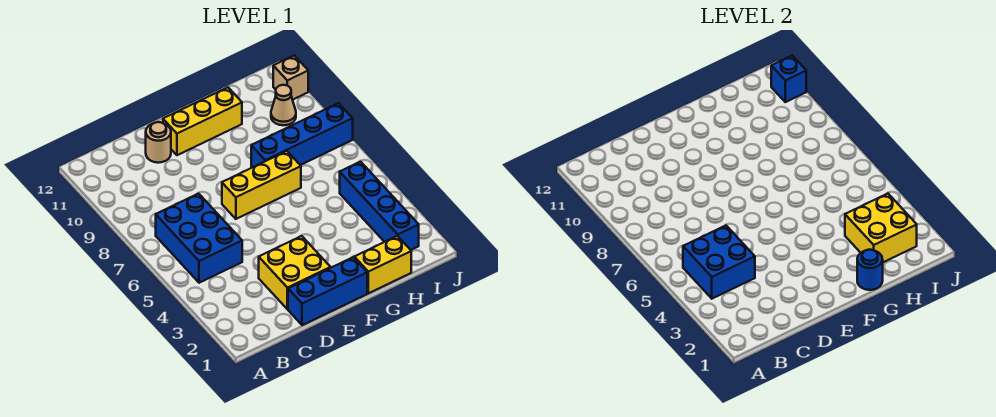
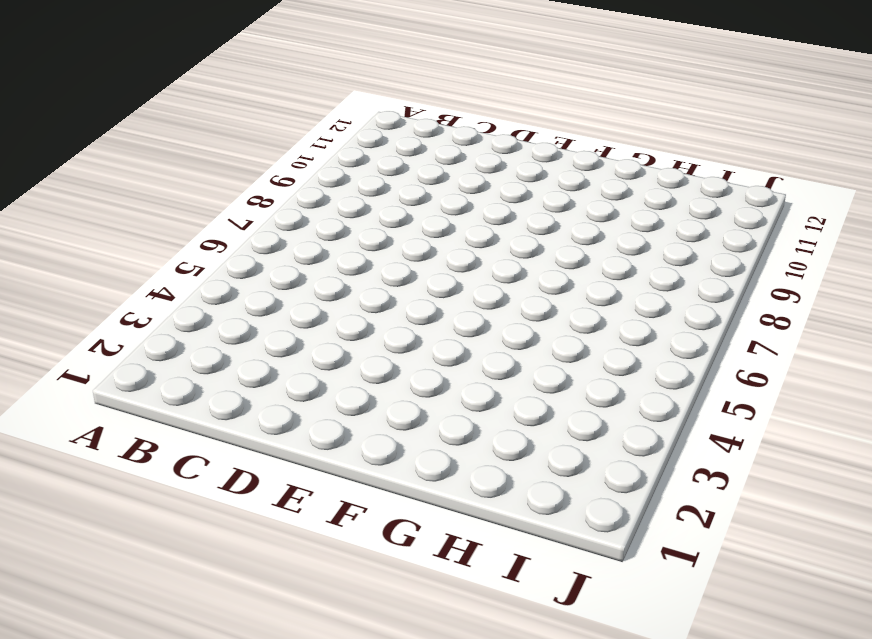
none -> blue 2x3 brick [156,194,242,283]
none -> blue 1x3 brick [288,257,367,325]
none -> yellow 2x2 brick [259,236,331,309]

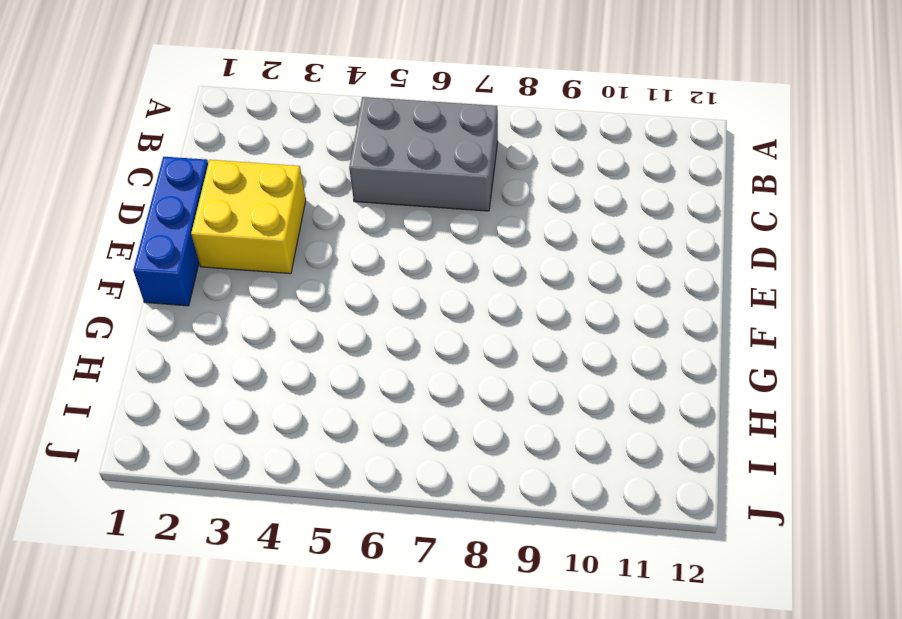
grey 2x3 brick [349,97,498,211] -> blue 2x3 brick [156,194,242,283]
none -> tan 1x1 round brick [146,122,171,163]
none -> yellow 1x3 brick [222,151,301,219]
none -> yellow 1x3 brick [163,87,242,155]

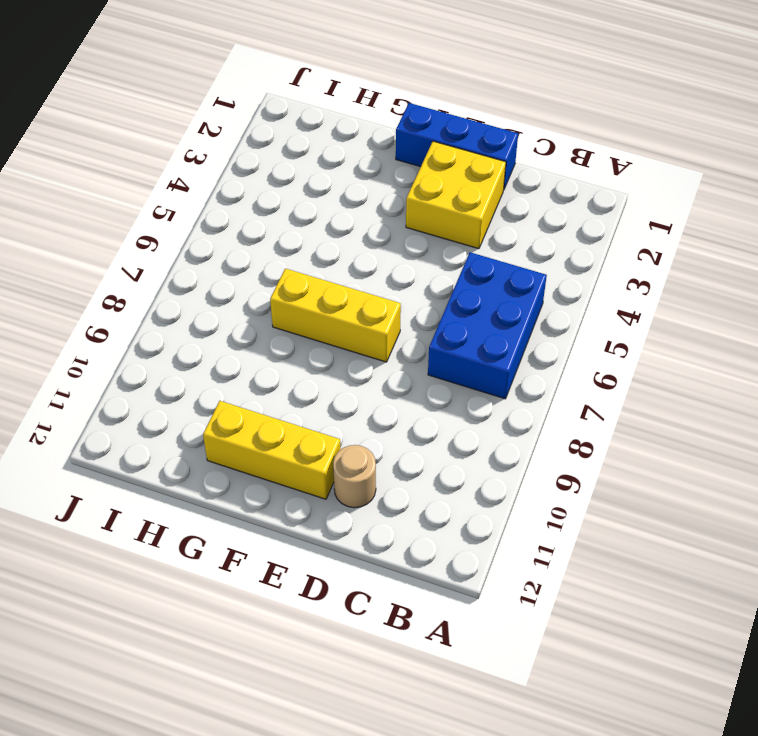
none -> yellow 1x2 brick [354,236,411,293]
none -> blue 1x4 brick [251,103,353,167]
none -> blue 1x4 brick [340,162,419,250]

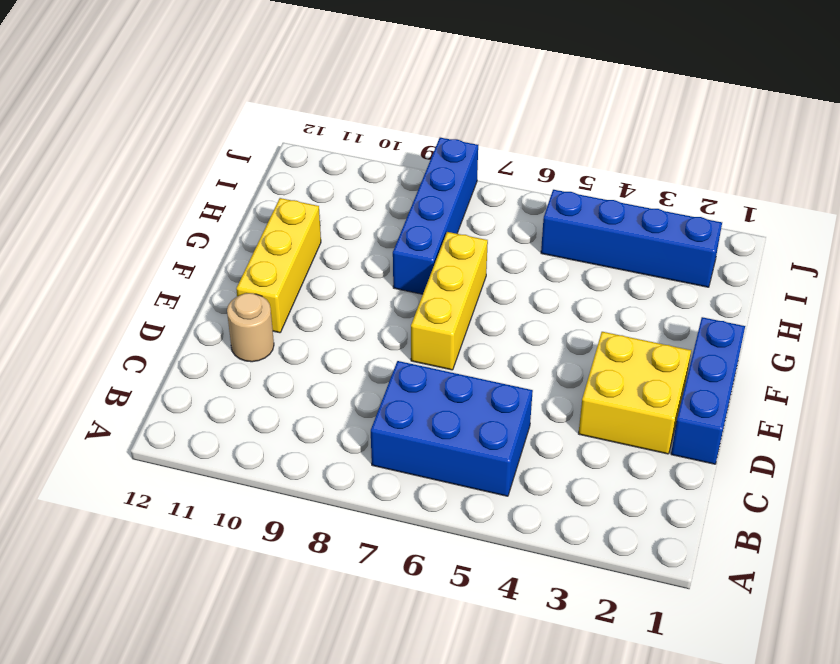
none -> yellow 1x2 brick [354,236,411,293]
none -> tan 1x1 cone [271,85,296,125]
none -> tan 1x1 brick [273,55,308,100]

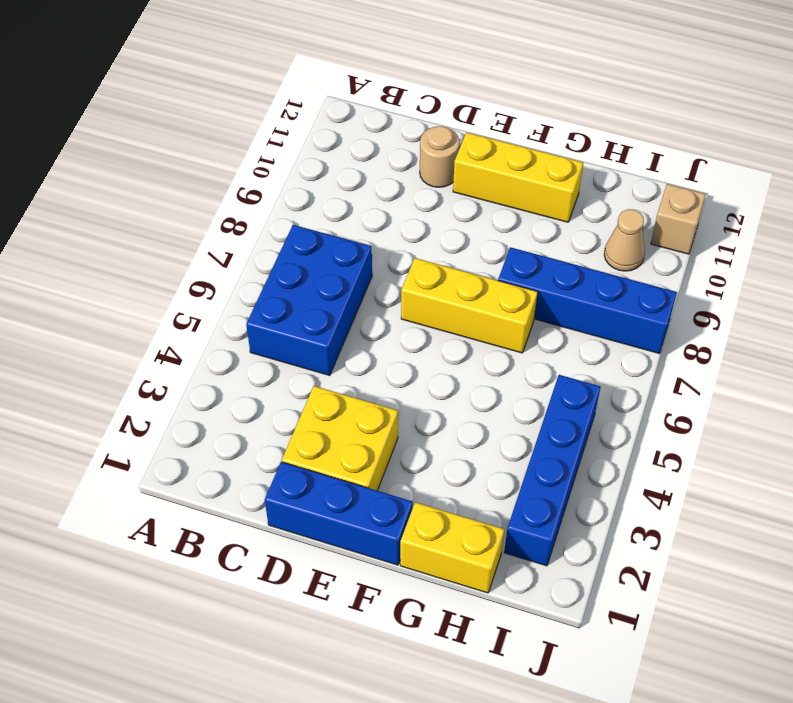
none -> blue 2x2 brick [683,226,755,299]
none -> blue 1x1 round brick [857,250,883,290]
none -> yellow 2x2 brick [845,194,917,262]

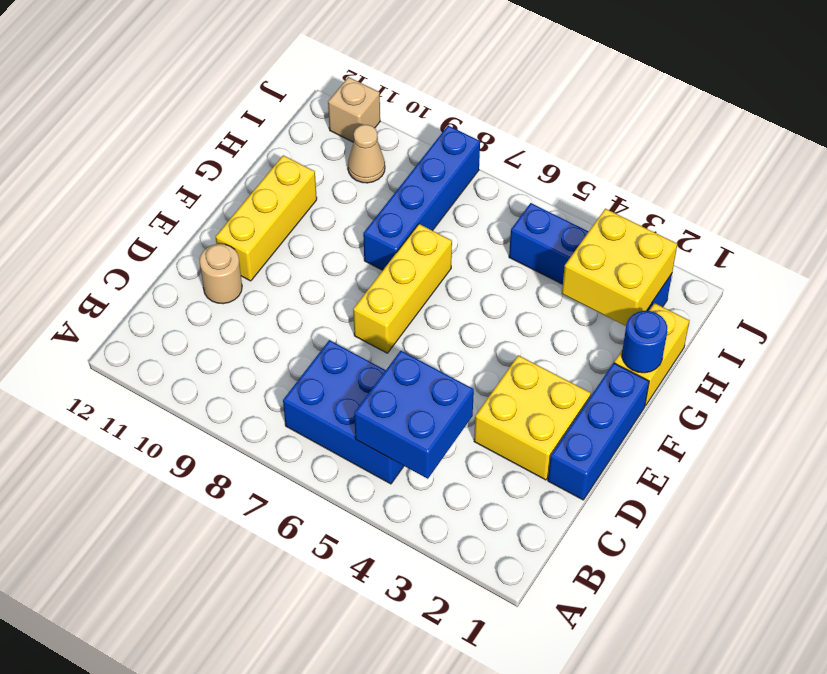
none -> blue 1x1 brick [771,55,806,102]

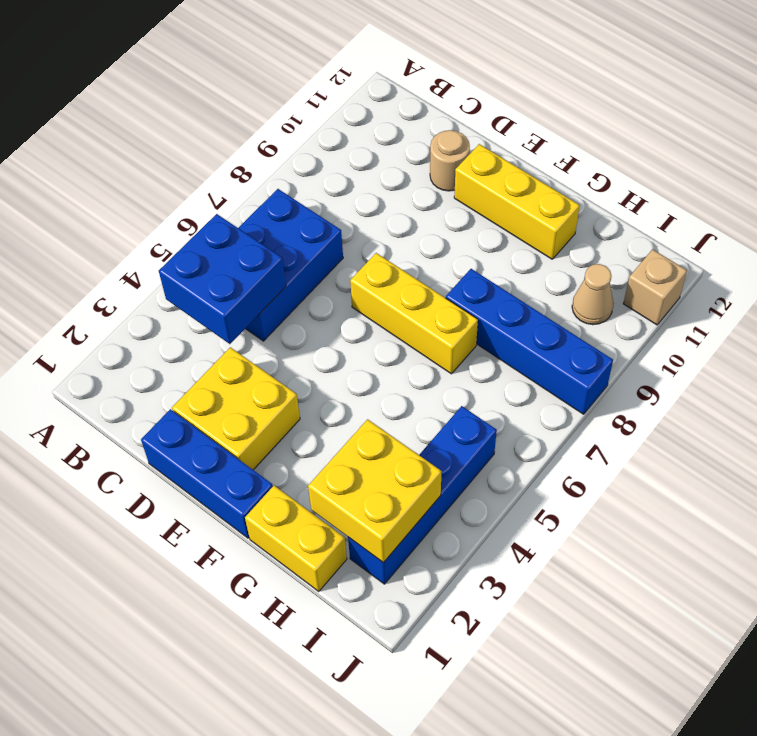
none -> blue 1x1 round brick [857,250,883,290]
none -> blue 1x1 brick [771,55,806,102]

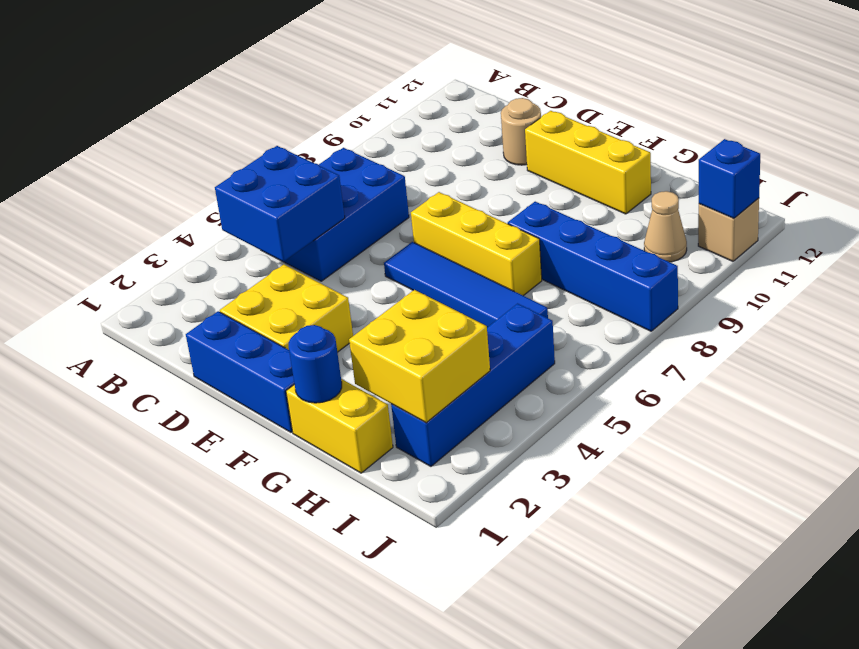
blue 1x4 tile [384,242,548,327] -> none

